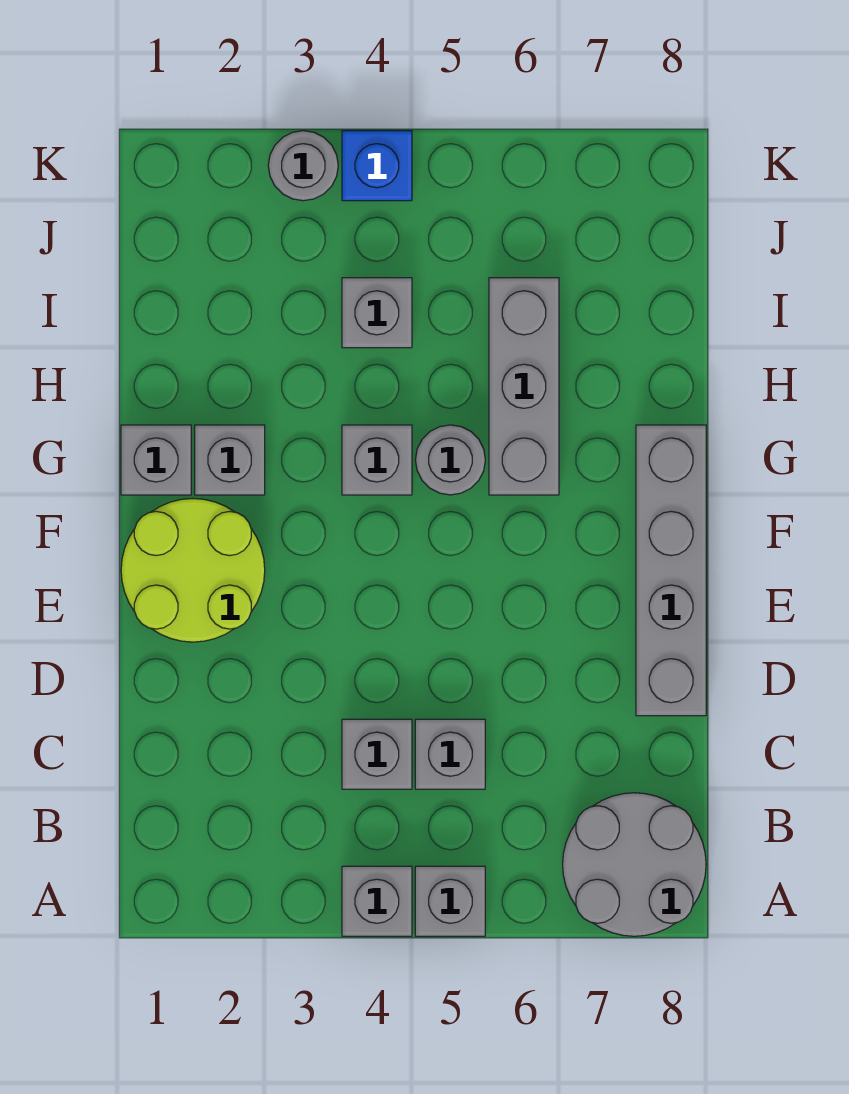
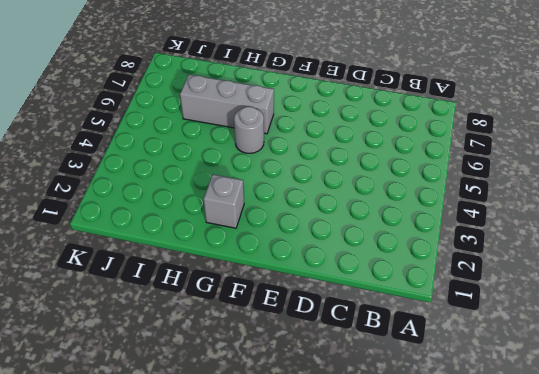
none -> grey 1x1 brick [342,866,412,936]
none -> grey 1x1 brick [415,866,485,936]
none -> grey 2x2 round brick [563,793,706,936]

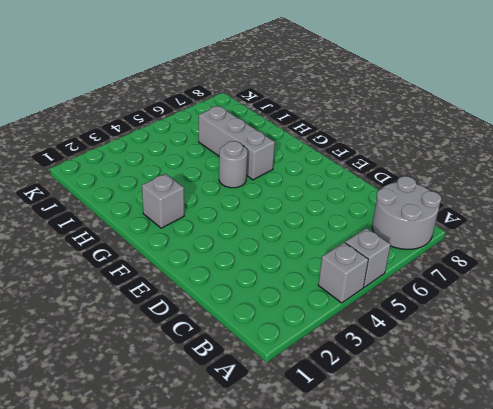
none -> grey 1x1 brick [342,719,412,789]
none -> grey 1x1 brick [415,719,485,789]
none -> grey 1x4 brick [636,425,706,716]

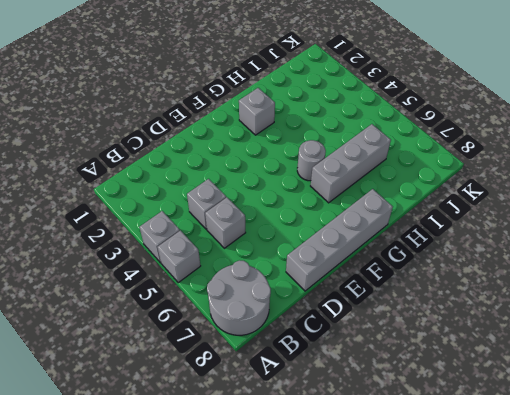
none -> lime 2x2 round brick [121,499,265,642]
none -> grey 1x1 brick [121,425,191,495]
none -> grey 1x1 brick [342,425,412,495]

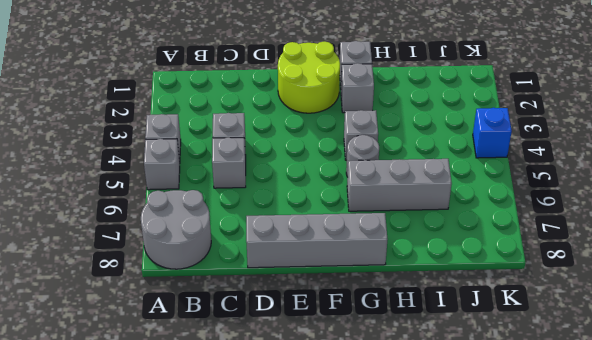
none -> grey 1x1 brick [342,278,412,348]
none -> grey 1x1 round brick [268,131,338,201]

